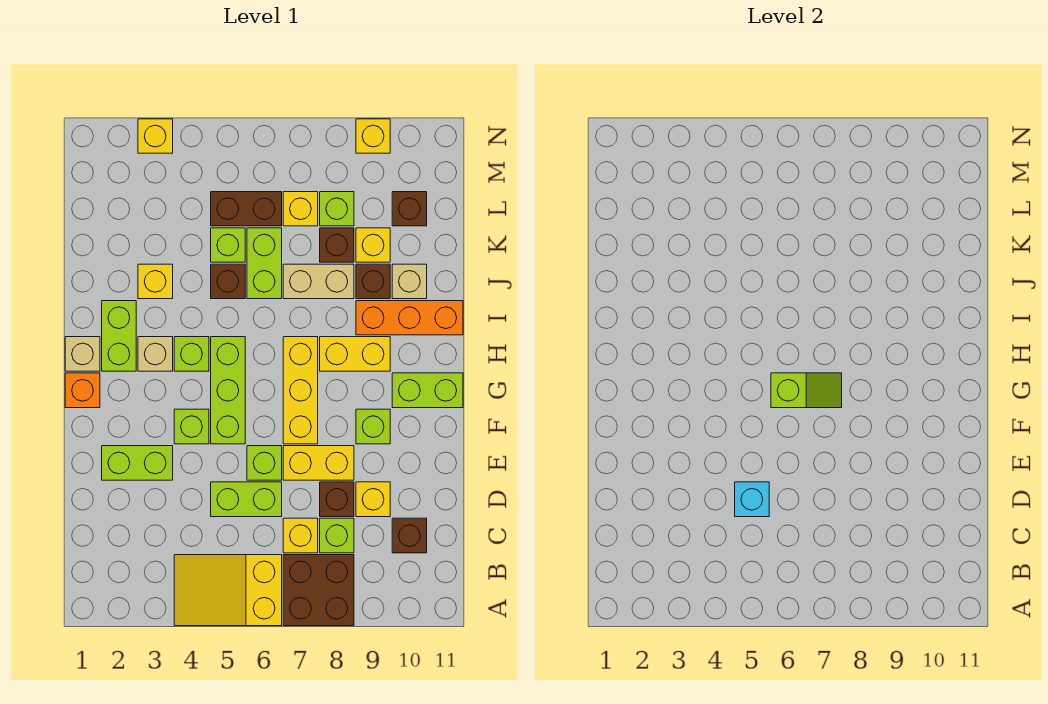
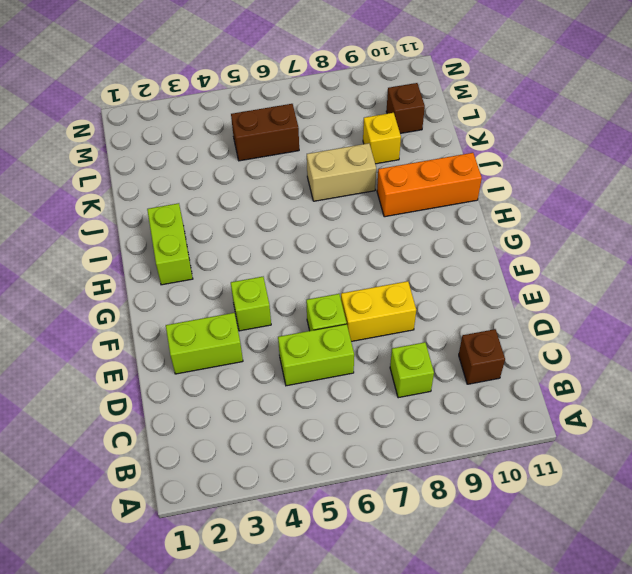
none -> yellow 2x3 slope [174,555,282,626]
none -> brown 2x2 brick [283,555,354,626]
none -> yellow 1x1 brick [283,518,318,553]
none -> brown 1x1 brick [320,482,354,517]

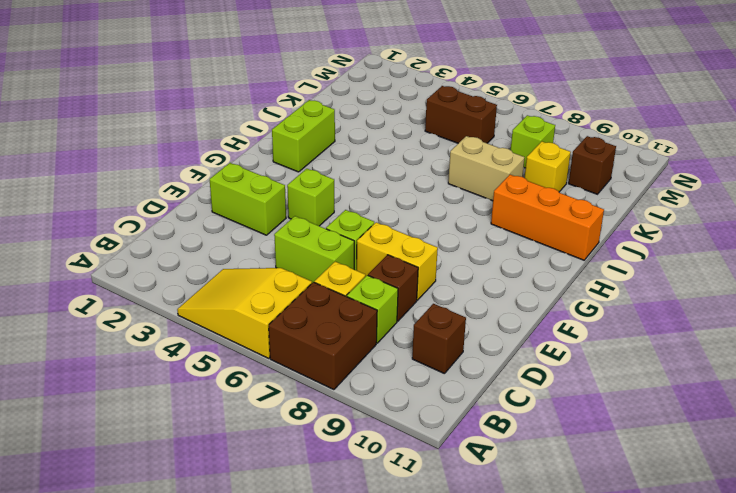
none -> yellow 1x1 brick [356,482,390,517]
none -> lime 1x3 brick [211,337,245,444]
none -> yellow 1x3 brick [283,337,318,444]
none -> lime 1x1 brick [356,409,390,444]

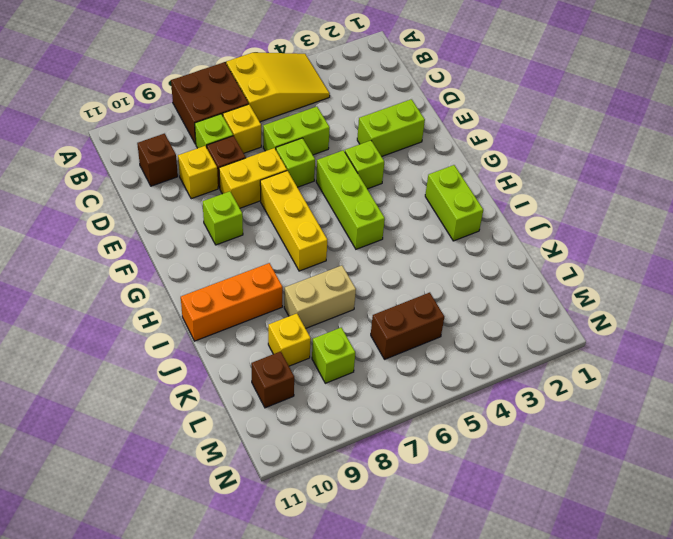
none -> orange 1x1 brick [65,373,100,408]
none -> lime 1x2 brick [392,373,463,408]
none -> tan 1x1 brick [65,337,100,371]
none -> tan 1x1 brick [138,337,173,371]

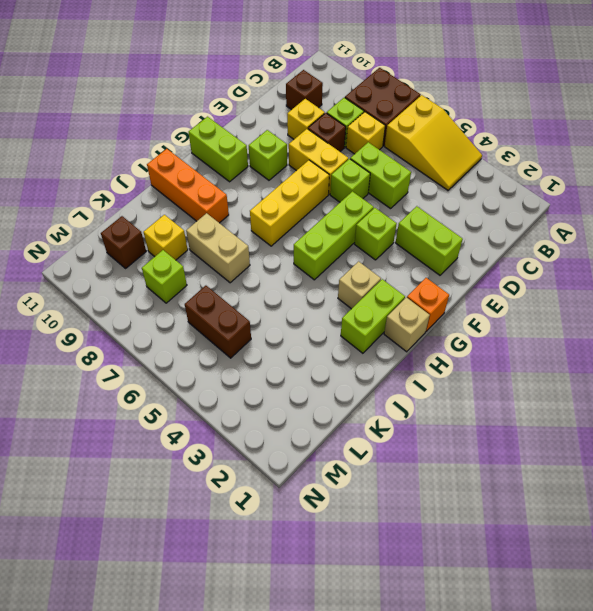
none -> lime 1x1 brick [174,337,209,371]
none -> yellow 1x2 brick [320,337,390,371]
none -> yellow 1x1 brick [138,264,173,299]
none -> brown 1x1 brick [211,264,245,299]

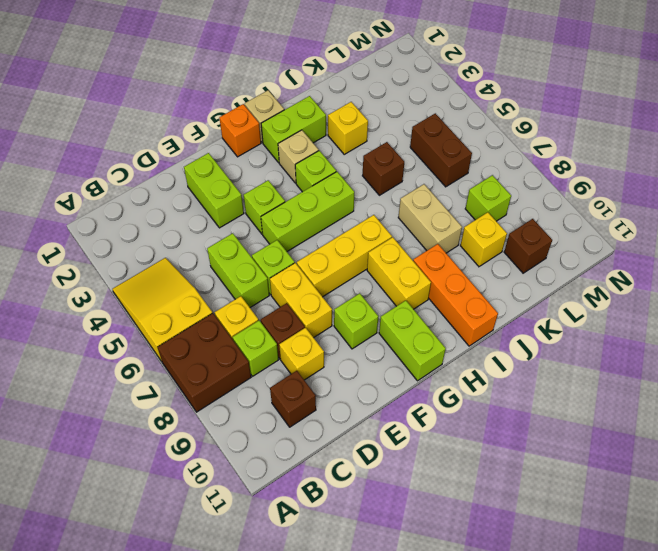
none -> lime 1x2 brick [247,228,282,299]
none -> brown 1x1 brick [356,264,390,299]
none -> tan 1x1 brick [392,264,427,299]
none -> lime 1x1 brick [211,228,245,262]

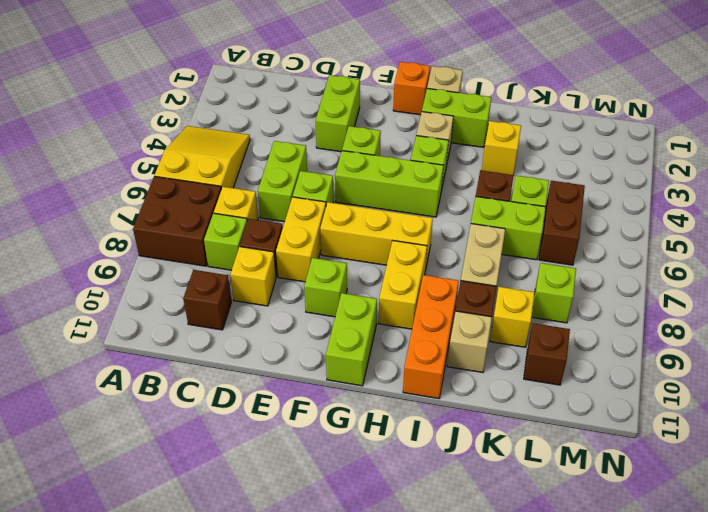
none -> brown 1x1 brick [320,228,354,262]
none -> yellow 1x1 brick [283,192,318,226]
none -> yellow 1x1 brick [138,119,173,153]
none -> yellow 1x1 brick [356,119,390,153]

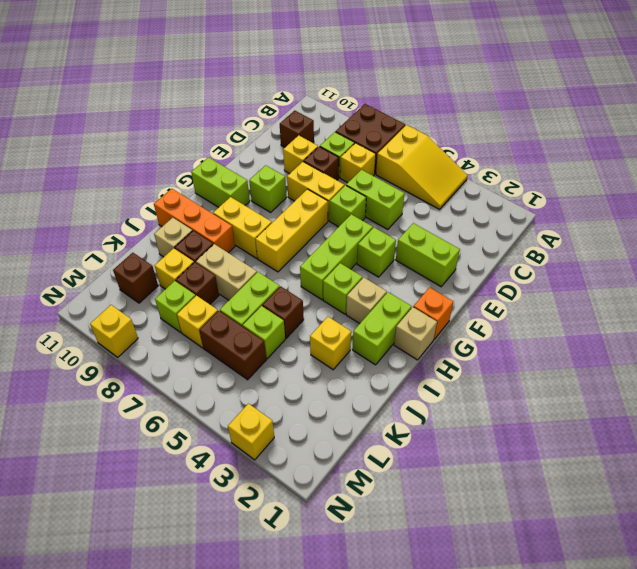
none -> cyan 1x1 brick [735,482,769,517]
none -> lime 1x2 slope [771,373,842,408]

